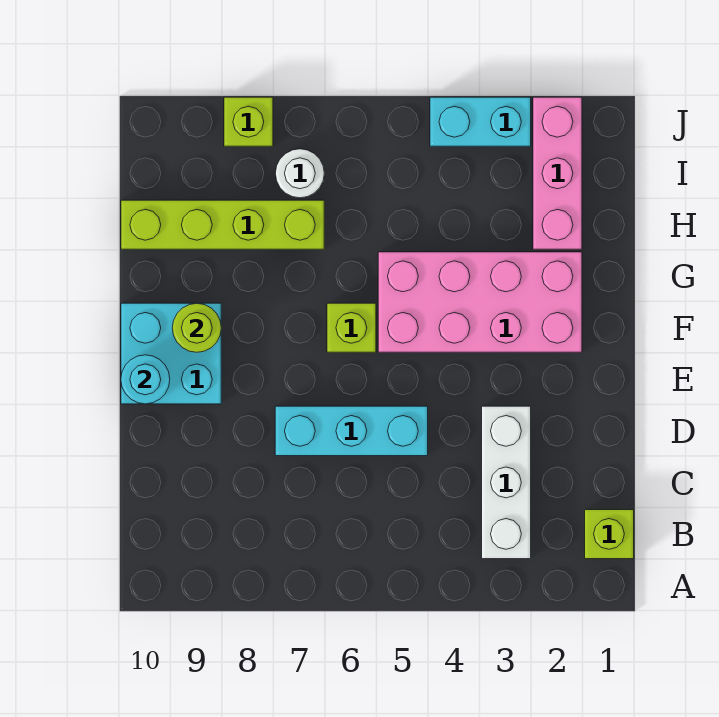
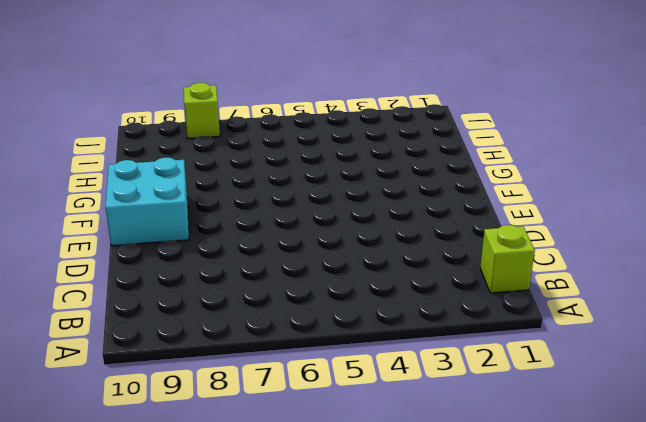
none -> white 1x3 brick [482,406,531,559]
none -> cyan 1x3 brick [275,406,428,456]
none -> pink 2x4 brick [378,252,582,352]

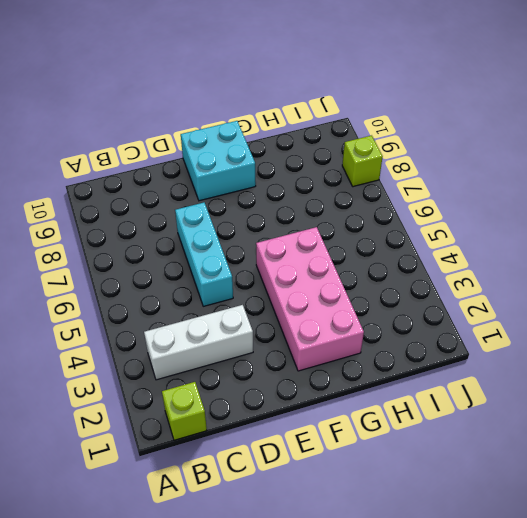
none -> lime 1x1 brick [327,303,376,352]
none -> pink 1x3 brick [533,97,582,249]
none -> lime 1x4 brick [121,200,324,249]

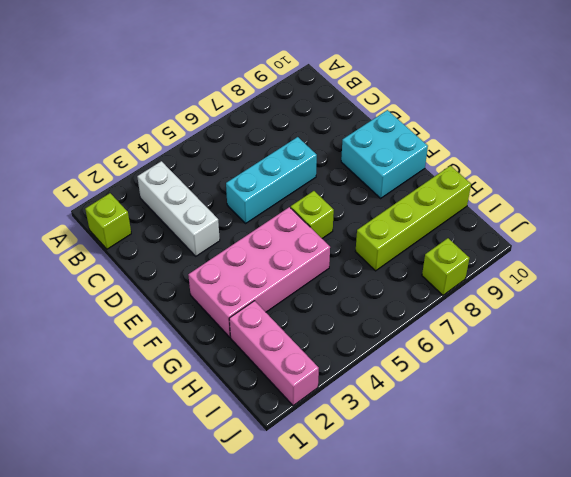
none -> white 1x1 round brick [275,149,324,198]
none -> cyan 1x2 brick [430,97,531,146]
none -> cyan 1x1 round brick [121,355,170,404]

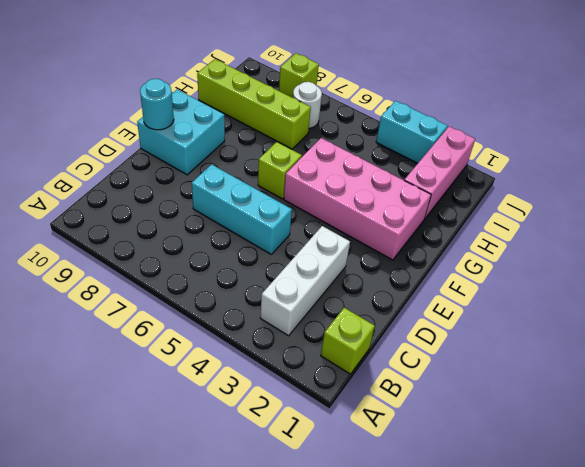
none -> lime 1x1 round brick [172,303,221,352]

